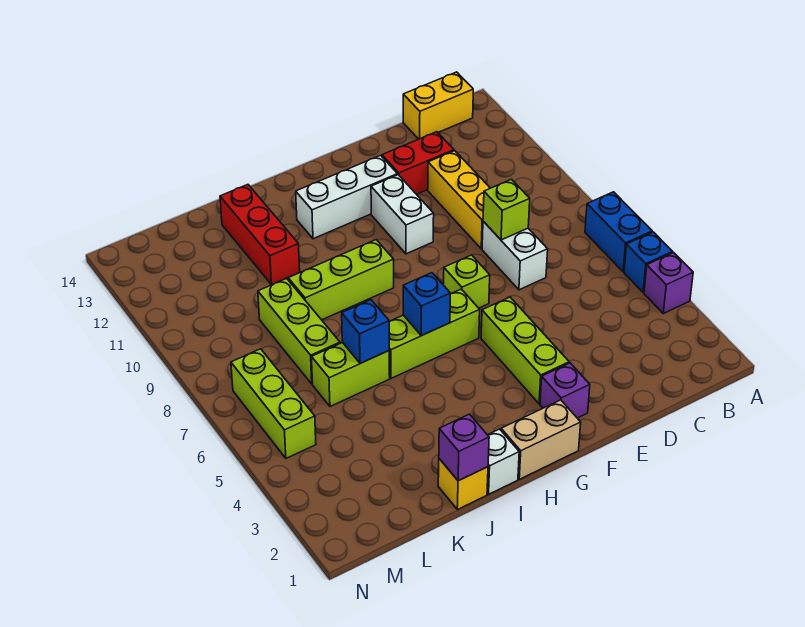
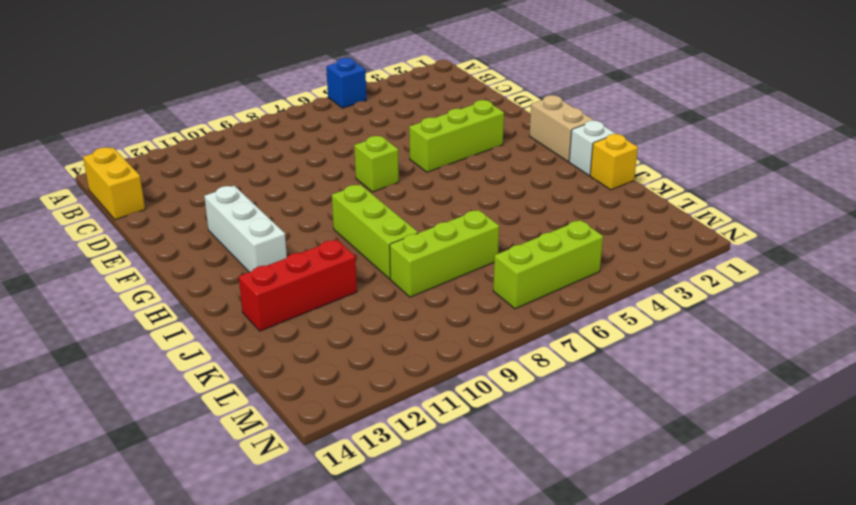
none -> purple 1x1 brick [644,253,693,313]
none -> blue 1x2 brick [585,192,652,272]
none -> white 1x2 brick [482,221,548,290]

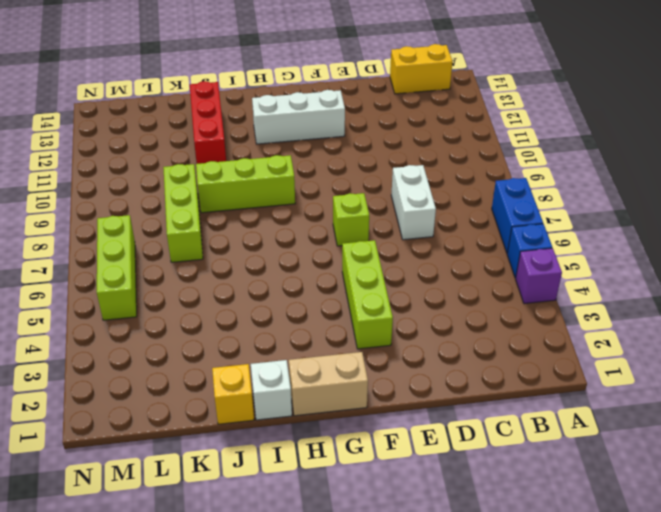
none -> yellow 1x3 brick [428,151,490,249]
none -> red 1x2 brick [382,132,454,194]
none -> purple 1x1 brick [540,363,590,418]

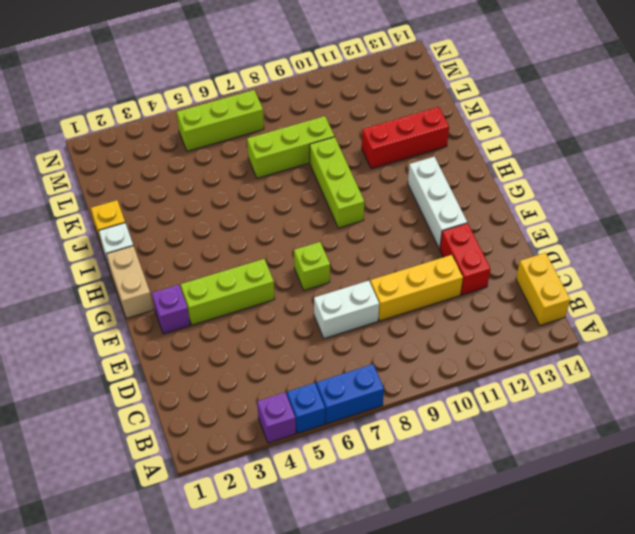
none -> white 1x2 brick [371,175,434,254]
none -> lime 1x3 brick [389,289,480,378]
none -> lime 1x2 brick [312,342,390,406]

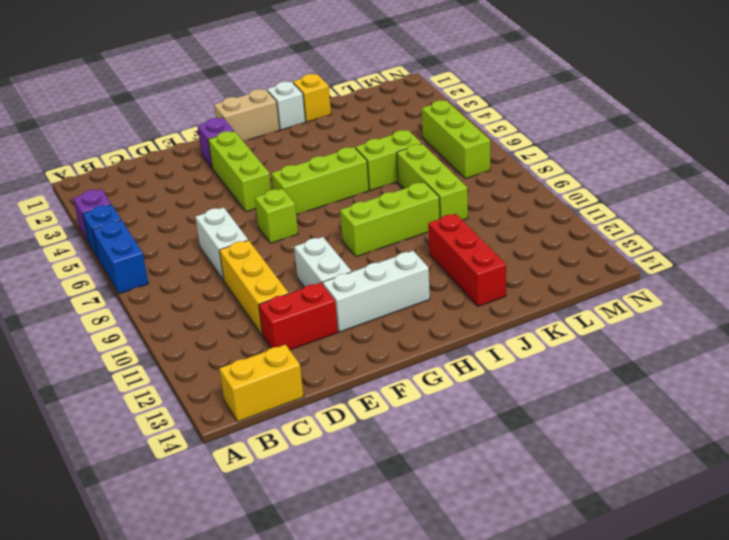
none -> lime 1x1 brick [483,179,530,240]
none -> blue 1x1 brick [403,273,450,336]
none -> purple 1x1 brick [439,414,489,481]

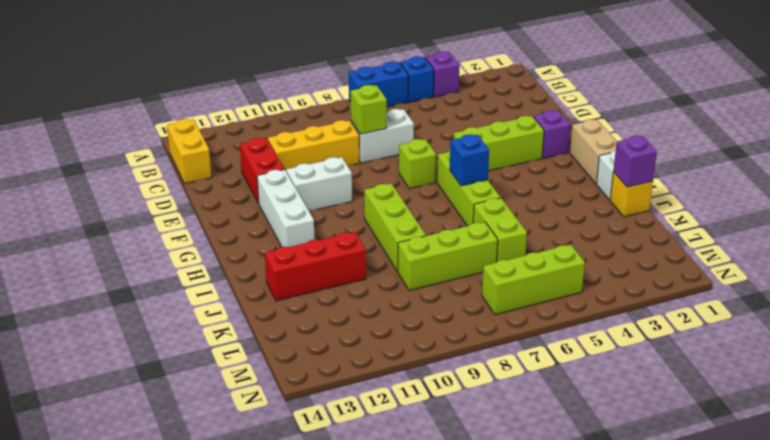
none -> blue 1x1 brick [342,300,390,363]

